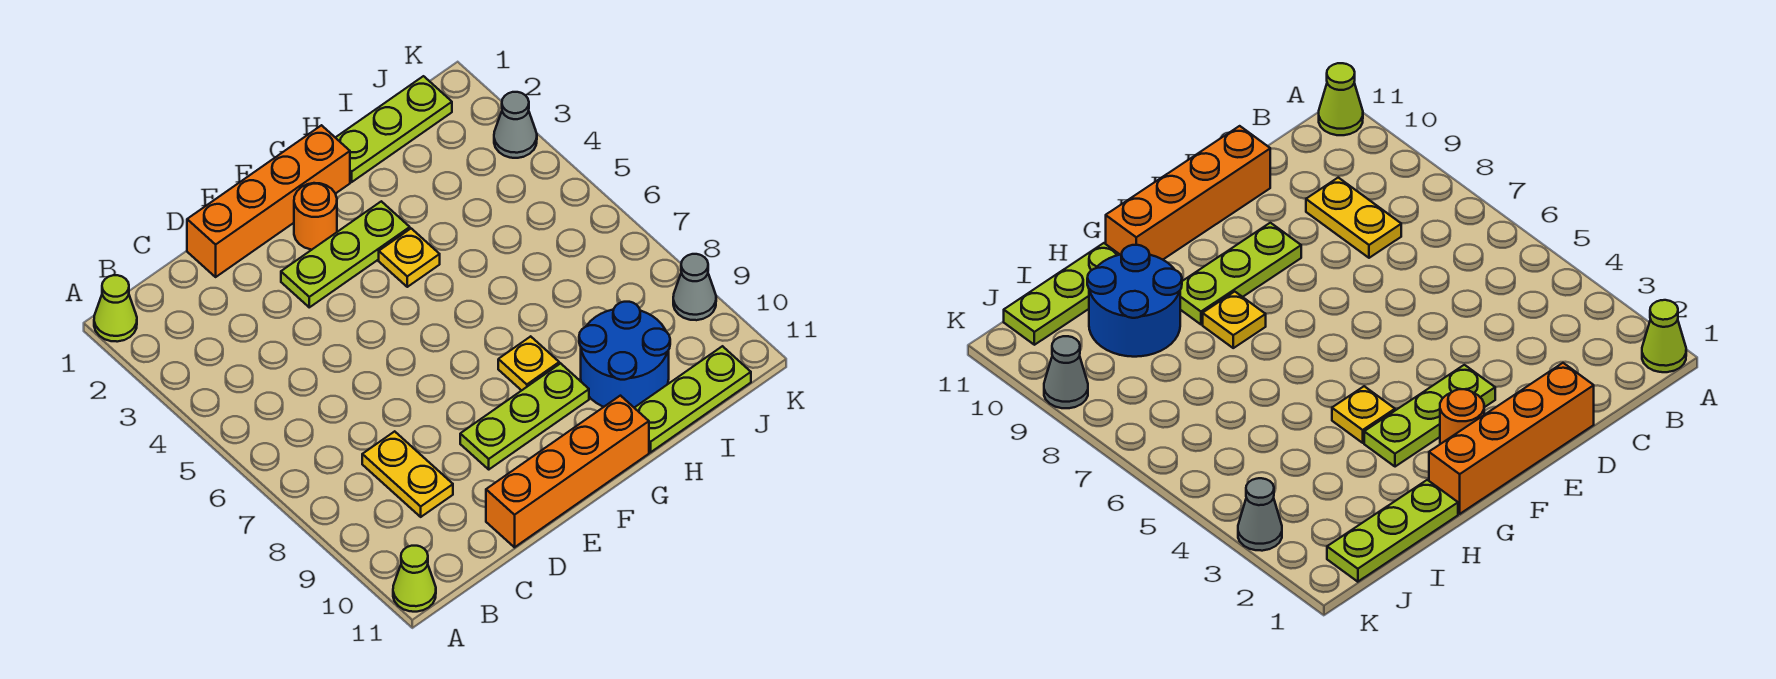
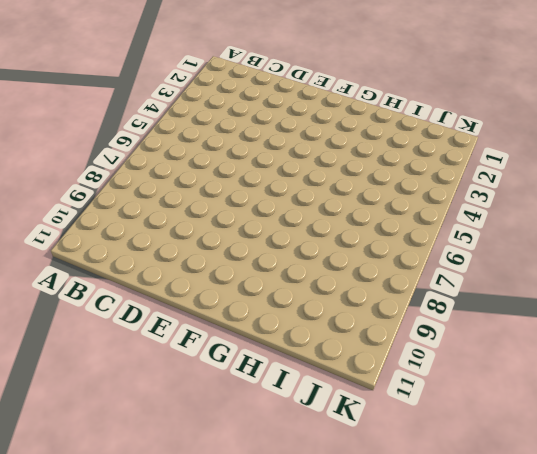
none -> lime 1x1 cone [94,275,137,342]
none -> lime 1x1 cone [393,546,436,612]
none -> yellow 1x2 plate [362,431,453,517]

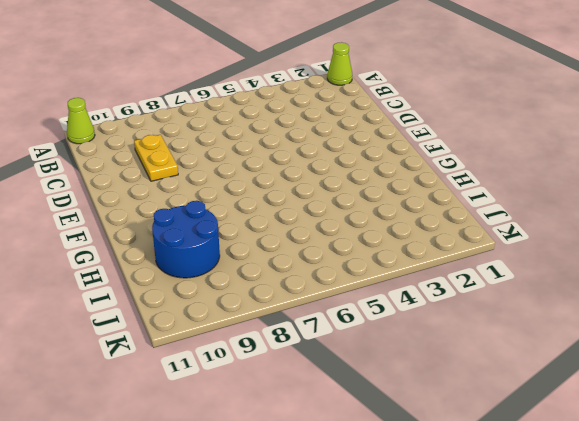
yellow 1x2 plate [134,135,178,181] -> yellow 1x2 plate turned to [362,431,453,517]
none -> orange 1x4 brick [187,125,350,277]
none -> orange 1x4 brick [486,396,649,547]
none -> lime 1x3 plate [281,201,410,307]

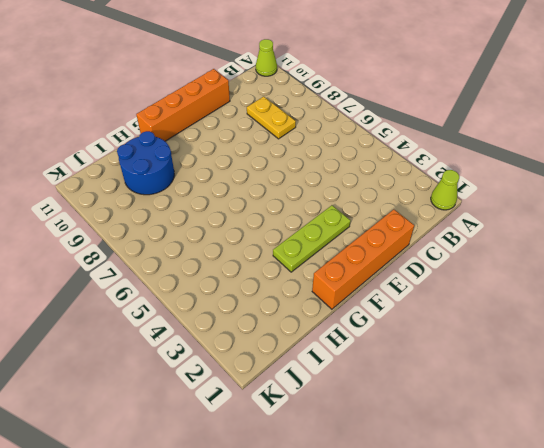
none -> lime 1x3 plate [460,363,589,469]
none -> orange 1x1 round brick [294,183,337,250]
none -> yellow 1x1 plate [379,229,440,287]

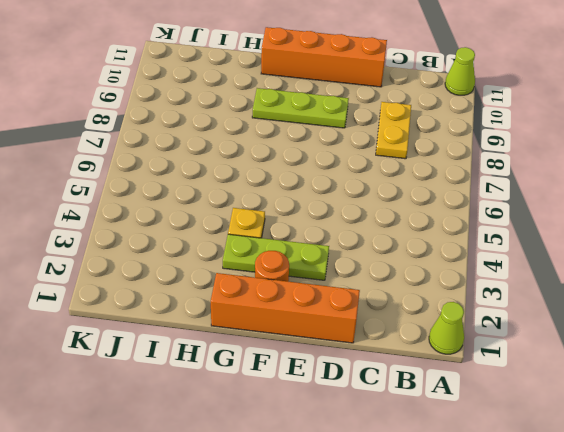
none -> yellow 1x1 plate [498,336,559,390]
none -> lime 1x3 plate [336,76,452,182]
none -> blue 2x2 round brick [579,302,670,408]

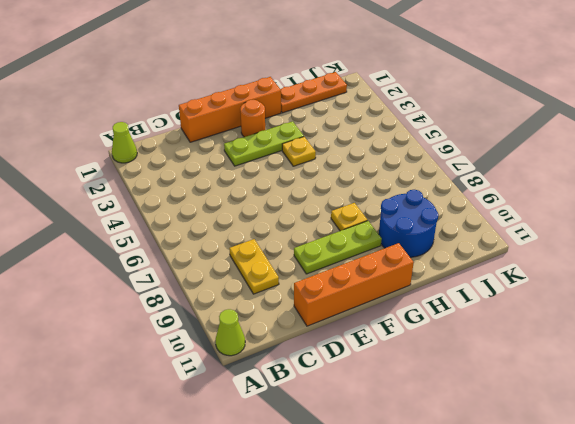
orange 1x3 plate [281,72,347,113] -> lime 1x3 plate [336,76,452,182]
none -> lime 1x3 plate [635,346,751,452]
none -> grey 1x1 cone [494,92,537,158]
none -> grey 1x1 cone [673,254,716,320]

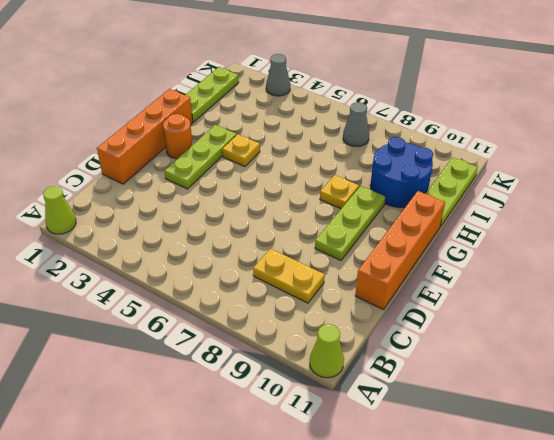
grey 1x1 cone [343,102,369,147] -> grey 1x1 cone moved to [673,254,716,320]

